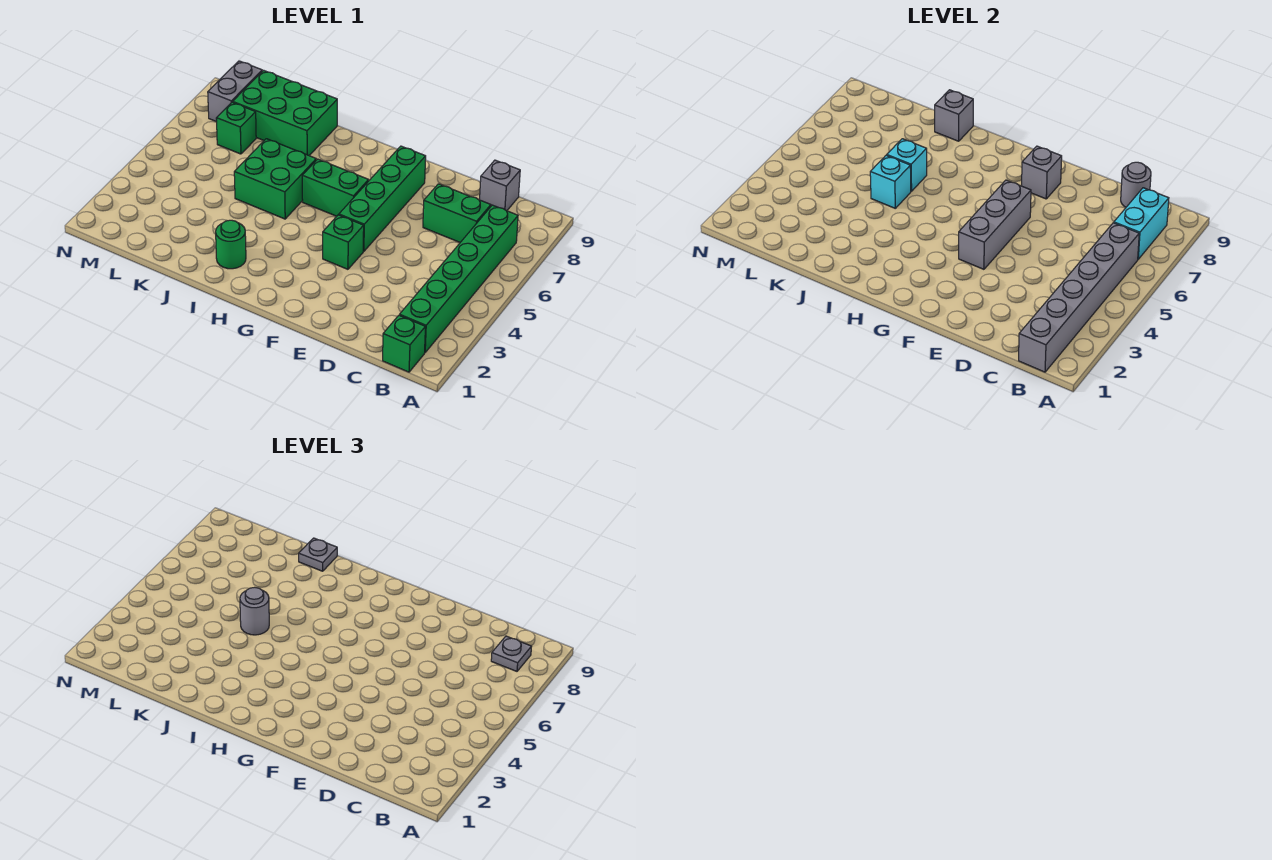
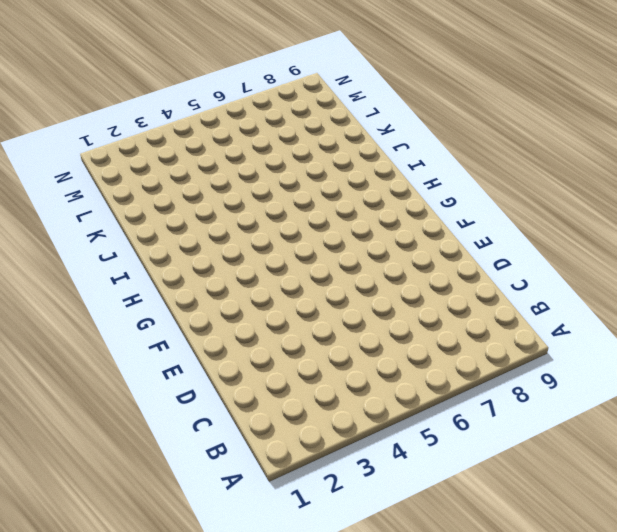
none -> green 1x1 brick [383,315,425,372]
none -> green 1x6 brick [400,205,518,352]
none -> green 1x2 brick [423,184,491,242]

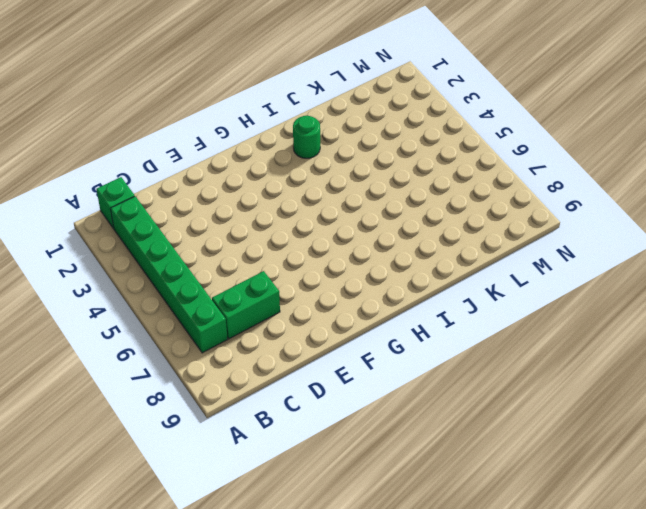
none -> grey 1x1 brick [480,160,520,211]
none -> green 1x1 brick [323,215,364,269]
none -> green 1x4 brick [339,146,426,251]

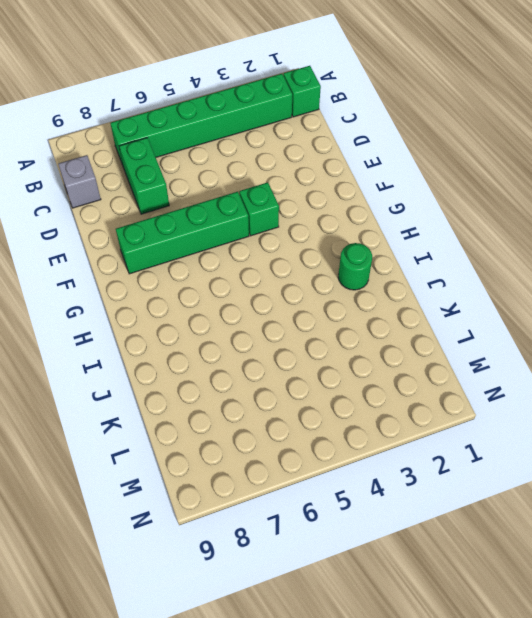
none -> green 1x2 brick [302,159,369,216]
none -> green 2x2 brick [234,139,316,219]
none -> green 2x3 brick [233,70,337,156]

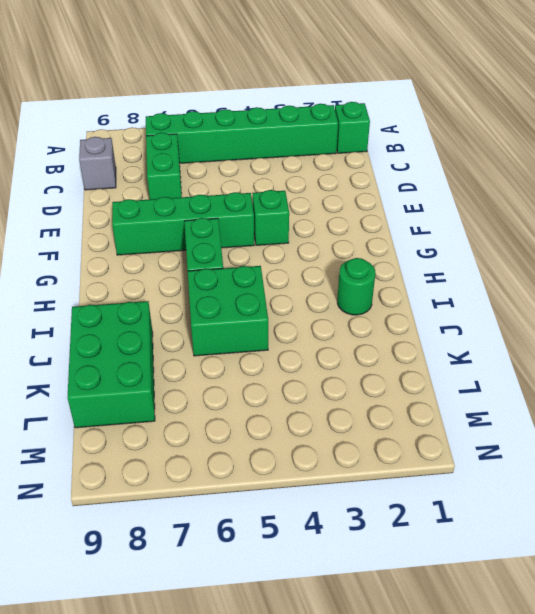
none -> green 1x1 brick [216,102,256,154]
none -> grey 1x2 brick [208,61,262,122]
none -> grey 1x6 brick [1019,223,1139,372]

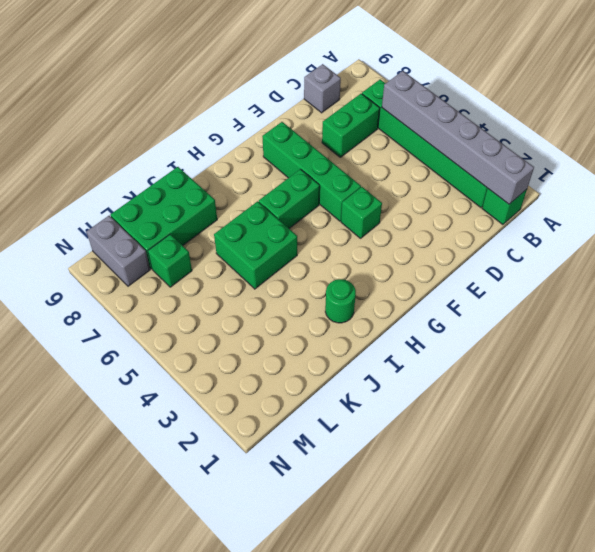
none -> cyan 1x2 brick [1114,188,1169,259]
none -> grey 1x1 round brick [1121,162,1151,207]
none -> grey 1x3 brick [959,180,1031,269]

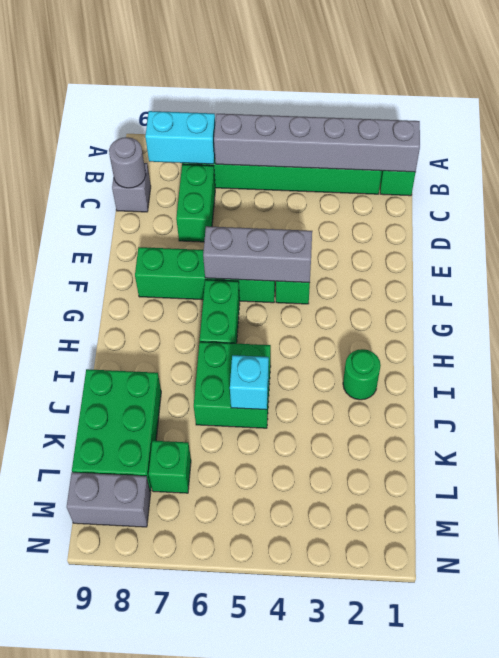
none -> grey 1x1 brick [1022,146,1062,199]
none -> cyan 1x1 brick [887,139,927,191]
none -> grey 1x1 brick [935,90,973,141]

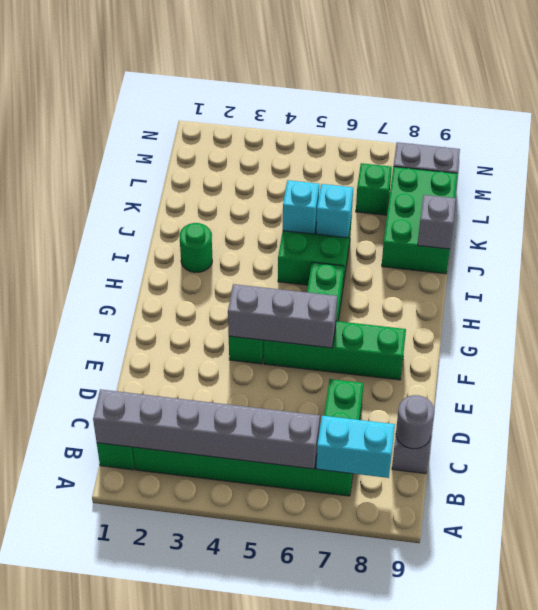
none -> grey 1x1 brick [1022,146,1062,199]
none -> grey 1x1 plate [491,636,532,671]
none -> grey 1x1 round brick [240,587,269,635]

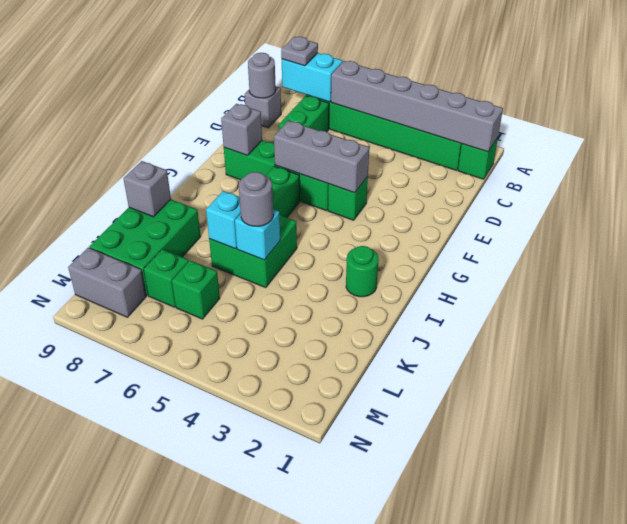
green 1x1 brick [172,260,220,319] -> none
none -> grey 1x1 plate [299,538,337,571]

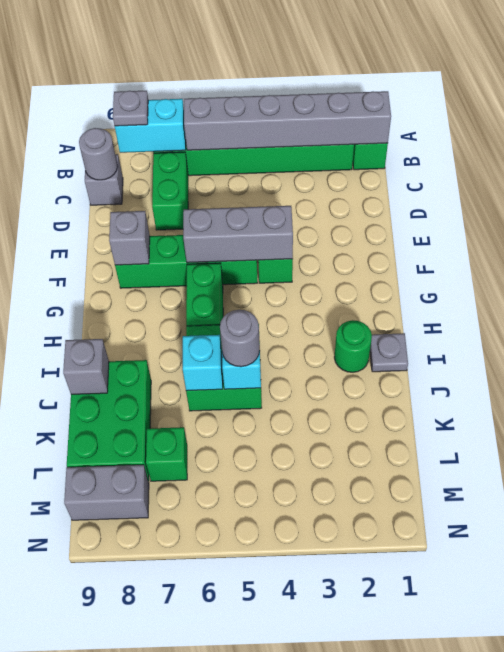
grey 1x1 plate [370,333,408,372] -> grey 1x1 plate moved to [299,538,337,571]

